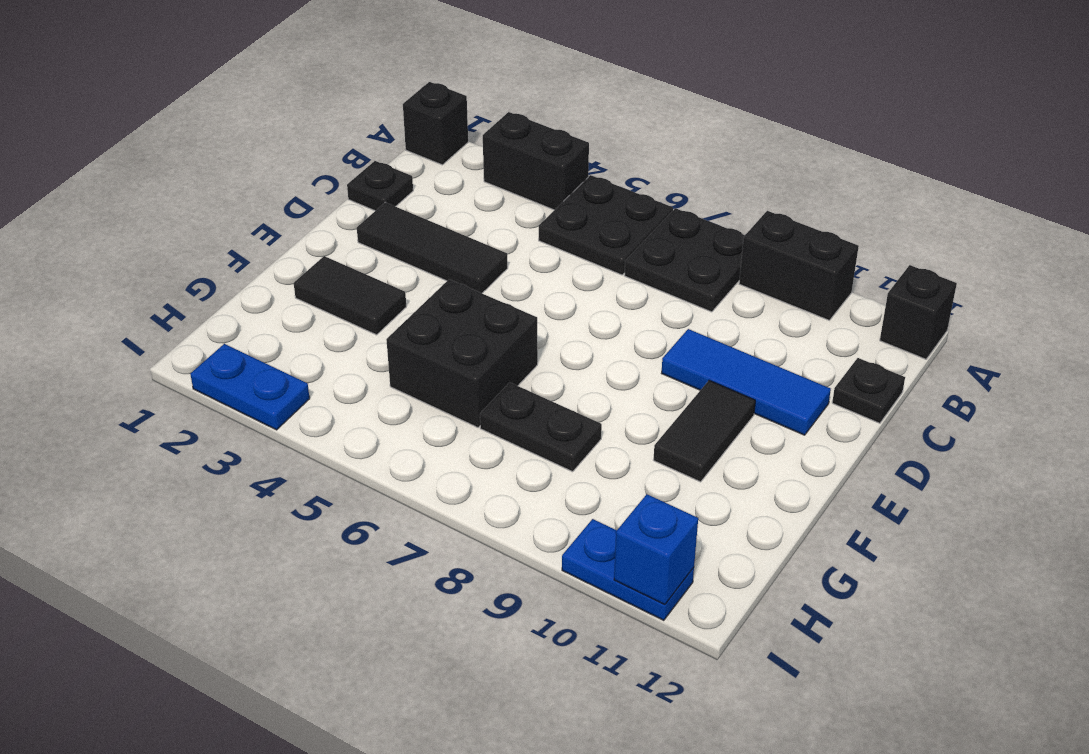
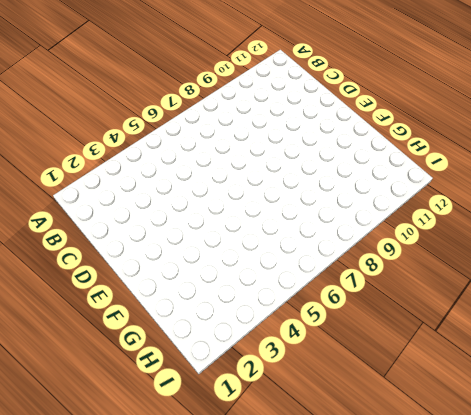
none -> black 1x1 brick [403,82,468,165]
none -> black 1x2 brick [483,112,589,210]
none -> black 2x2 plate [539,175,673,275]

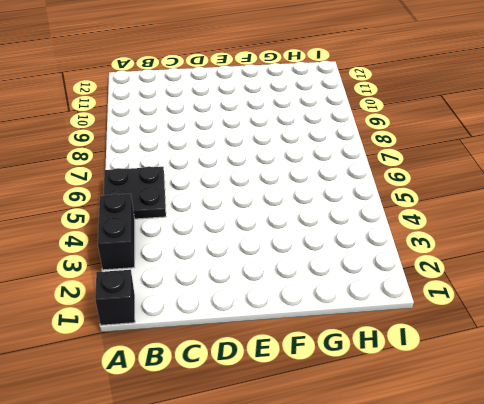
none -> black 2x2 plate [624,208,745,312]
none -> black 1x2 brick [739,211,859,320]
none -> black 1x1 brick [880,265,957,359]

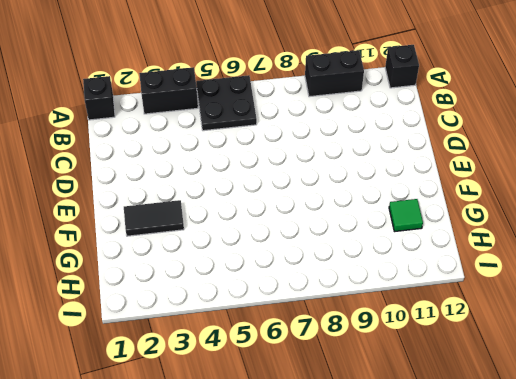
green 1x1 tile [389,199,423,232] -> none
none -> black 2x2 plate [624,208,745,312]
none -> black 1x1 plate [347,161,413,211]
none -> black 1x1 plate [832,358,905,423]

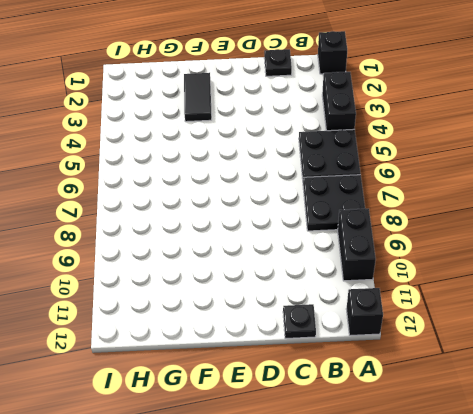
none -> black 1x3 tile [357,202,508,293]
none -> blue 1x3 tile [662,329,831,435]
none -> black 1x2 tile [654,380,755,482]

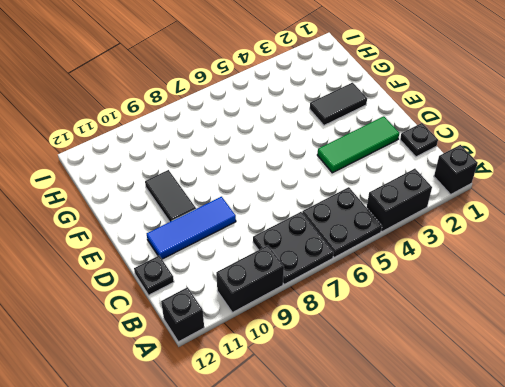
green 1x3 tile [317,116,399,173] -> black 1x3 tile [357,202,508,293]
none -> black 2x2 brick [386,279,538,427]
none -> black 1x2 plate [480,382,602,472]
none -> blue 1x2 plate [190,344,310,430]

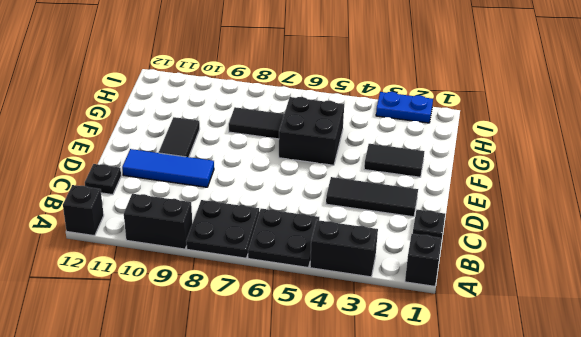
black 1x2 tile [229,107,284,139] -> black 1x2 plate [480,382,602,472]
none -> blue 1x2 plate [562,519,694,620]
none -> blue 1x1 brick [614,494,698,605]

